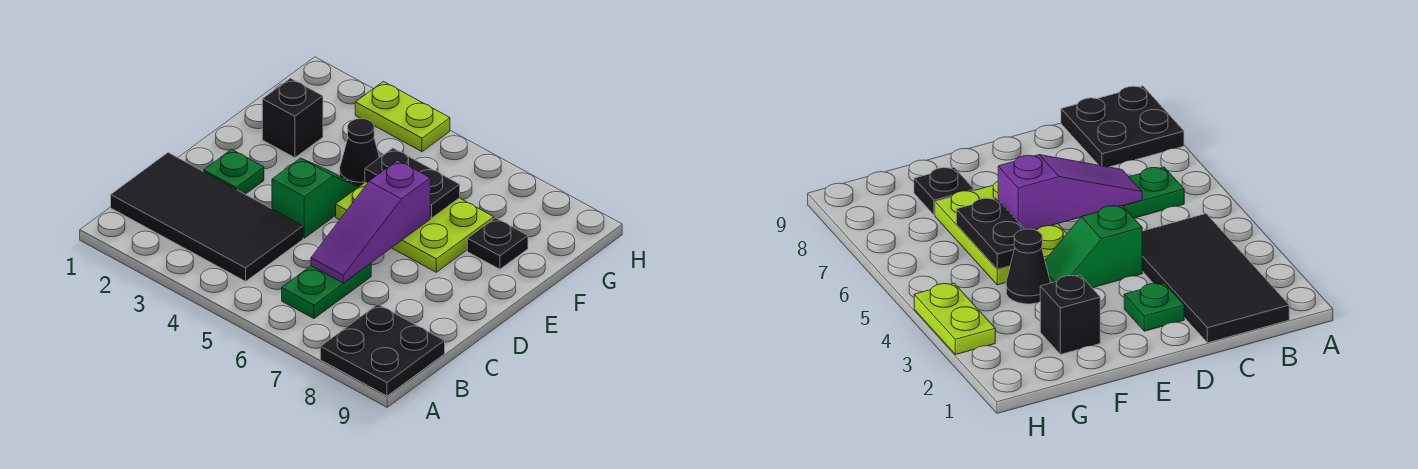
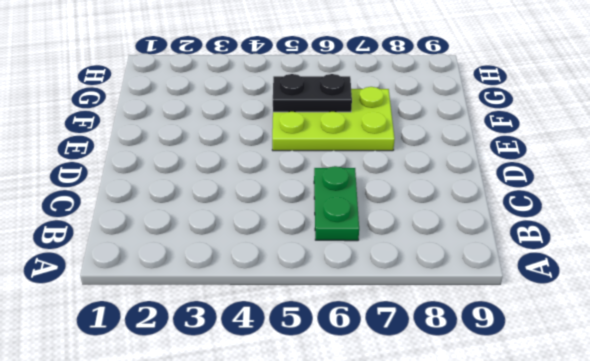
none -> black 2x2 plate [320,304,445,396]
none -> black 2x4 tile [111,153,303,281]
none -> green 1x1 plate [204,149,264,194]

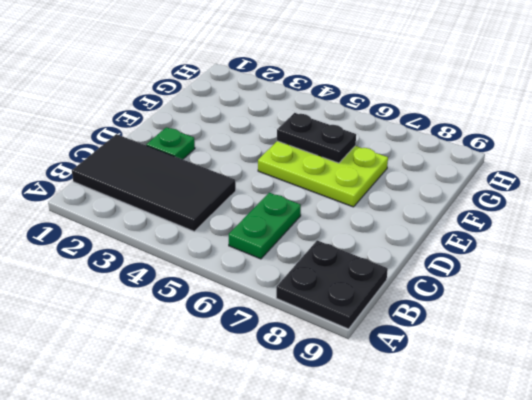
none -> green 1x2 slope [272,158,358,238]
none -> black 1x1 brick [262,78,323,158]
none -> black 1x1 cone [340,119,380,187]

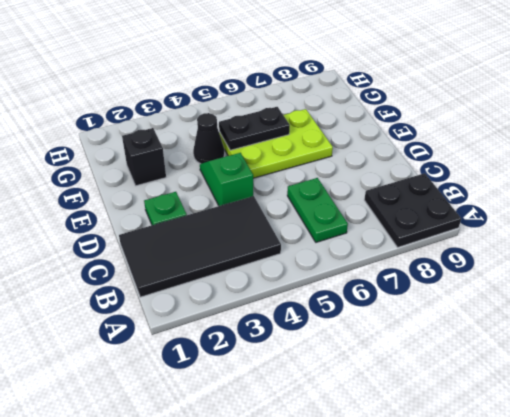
none -> black 1x1 plate [467,218,528,269]
none -> lime 1x2 plate [355,82,450,152]
none -> purple 1x3 slope [311,160,430,283]

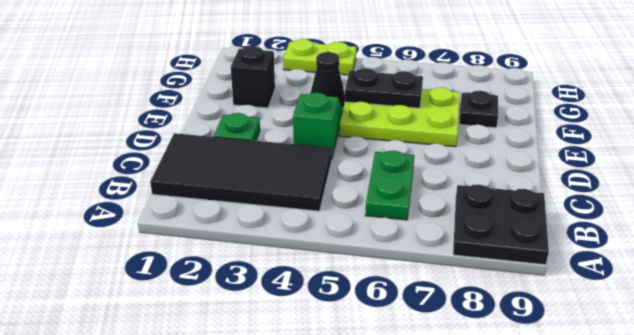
none -> purple 1x3 slope [311,160,430,283]

